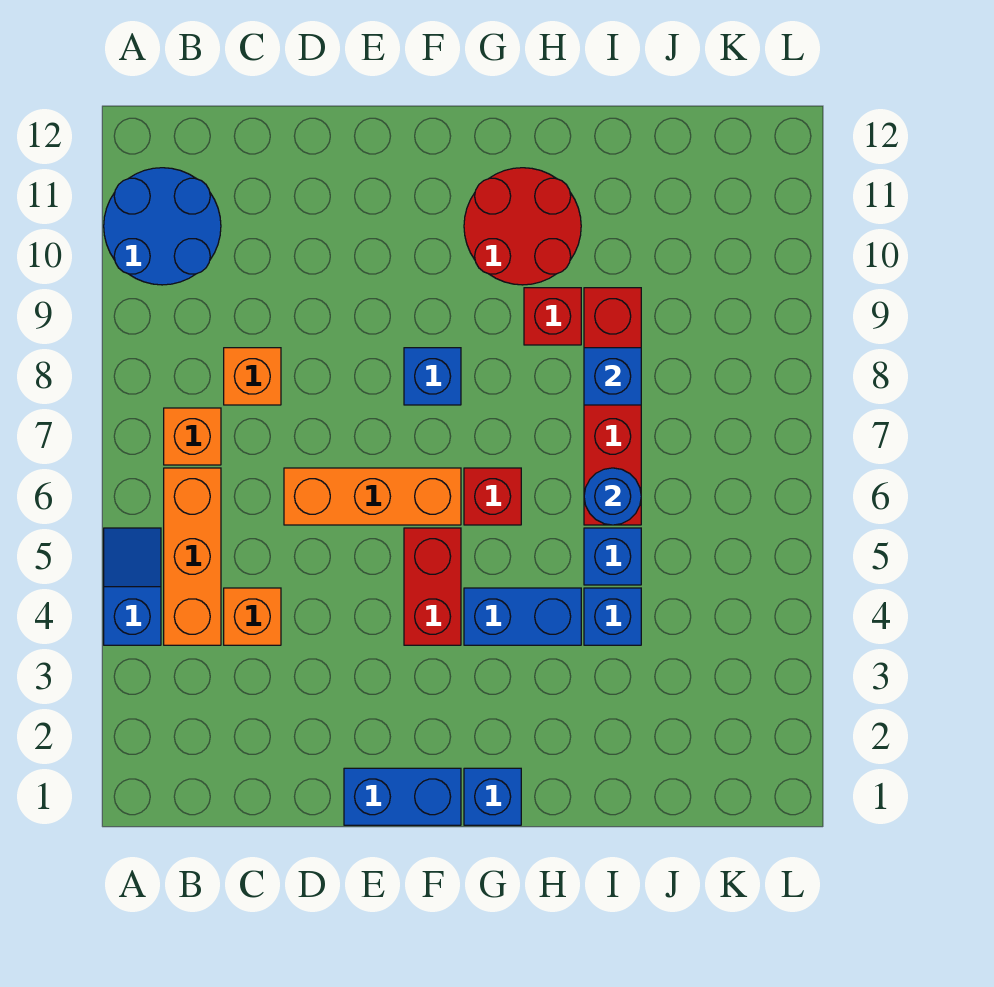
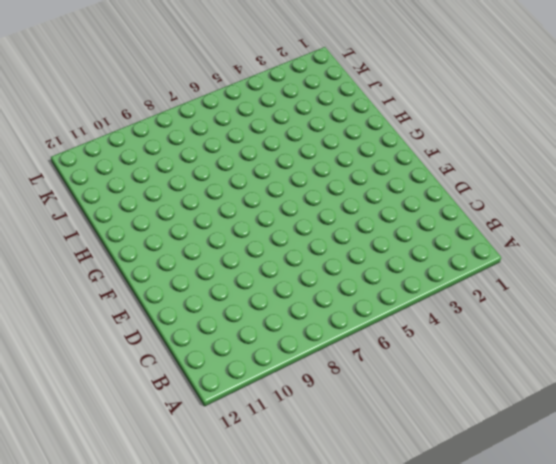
none -> blue 1x2 slope [104,528,161,645]
none -> blue 2x2 round brick [104,168,221,285]
none -> orange 1x3 brick [164,468,221,645]

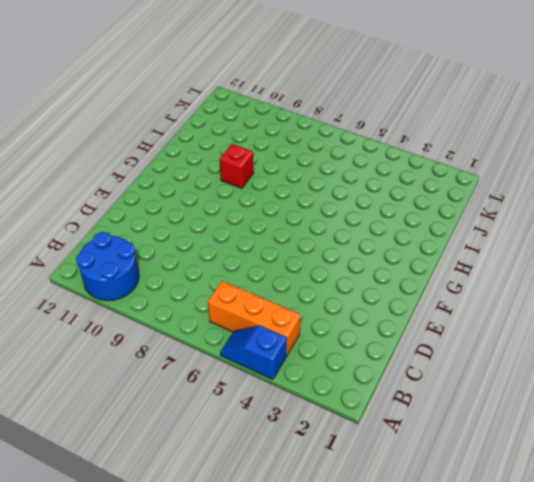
none -> orange 1x1 brick [164,408,221,465]
none -> orange 1x1 brick [224,588,281,645]
none -> orange 1x1 brick [224,348,281,405]

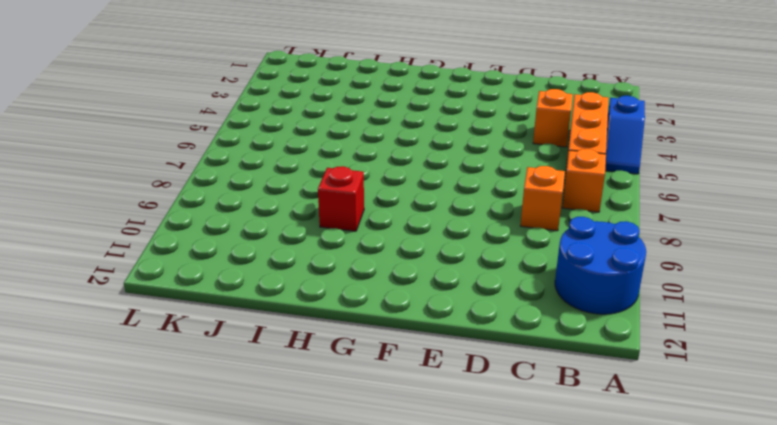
none -> orange 1x3 brick [284,468,461,525]
none -> blue 1x2 brick [344,768,461,825]
none -> red 1x2 brick [404,528,461,645]

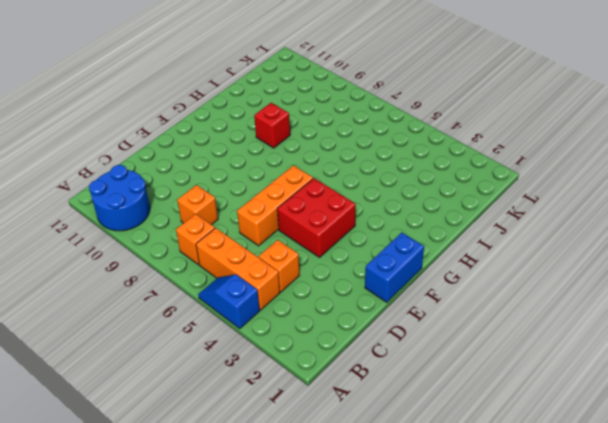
red 2x2 brick [277,178,356,257] -> red 1x2 brick [404,528,461,645]
none -> blue 1x1 brick [404,348,461,405]
none -> blue 1x1 brick [464,768,521,825]
none -> blue 1x2 brick [464,588,581,645]

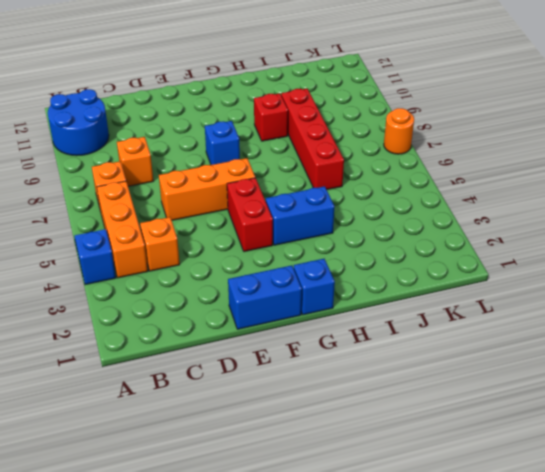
orange 1x1 round brick [384,108,414,154] -> none
none -> red 1x1 brick [464,468,521,525]
none -> red 2x2 round brick [464,168,581,285]
none -> blue 1x1 brick [584,588,641,645]

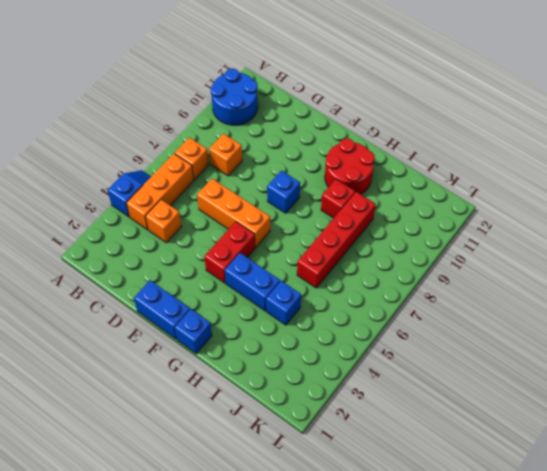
none -> red 1x1 brick [464,468,521,525]
none -> blue 1x1 brick [584,528,641,585]
none -> blue 1x1 round brick [584,468,641,525]

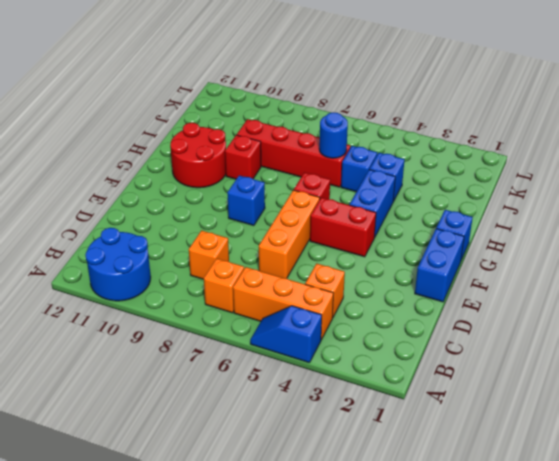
none -> blue 1x1 brick [584,348,641,405]

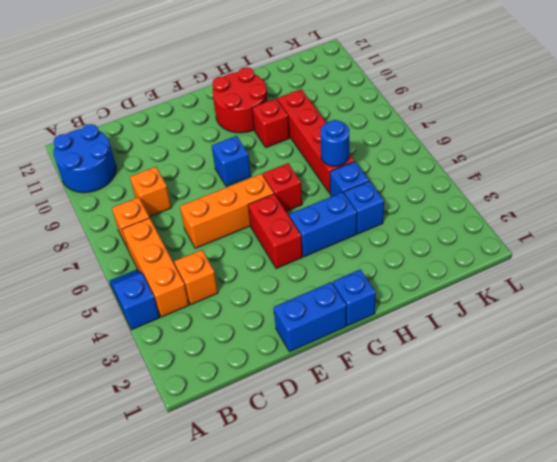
none -> blue 1x1 brick [584,348,641,405]

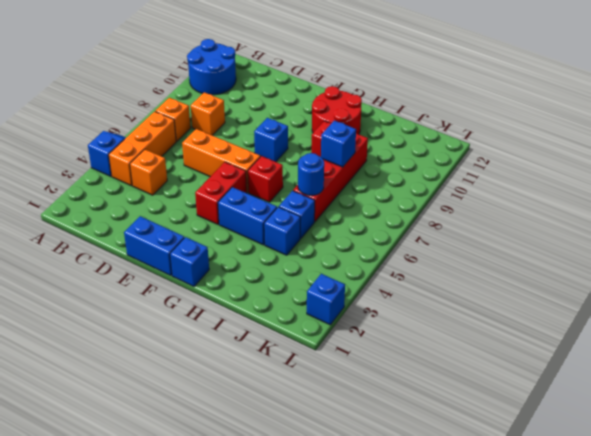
blue 1x1 brick [307,274,345,325] -> none

